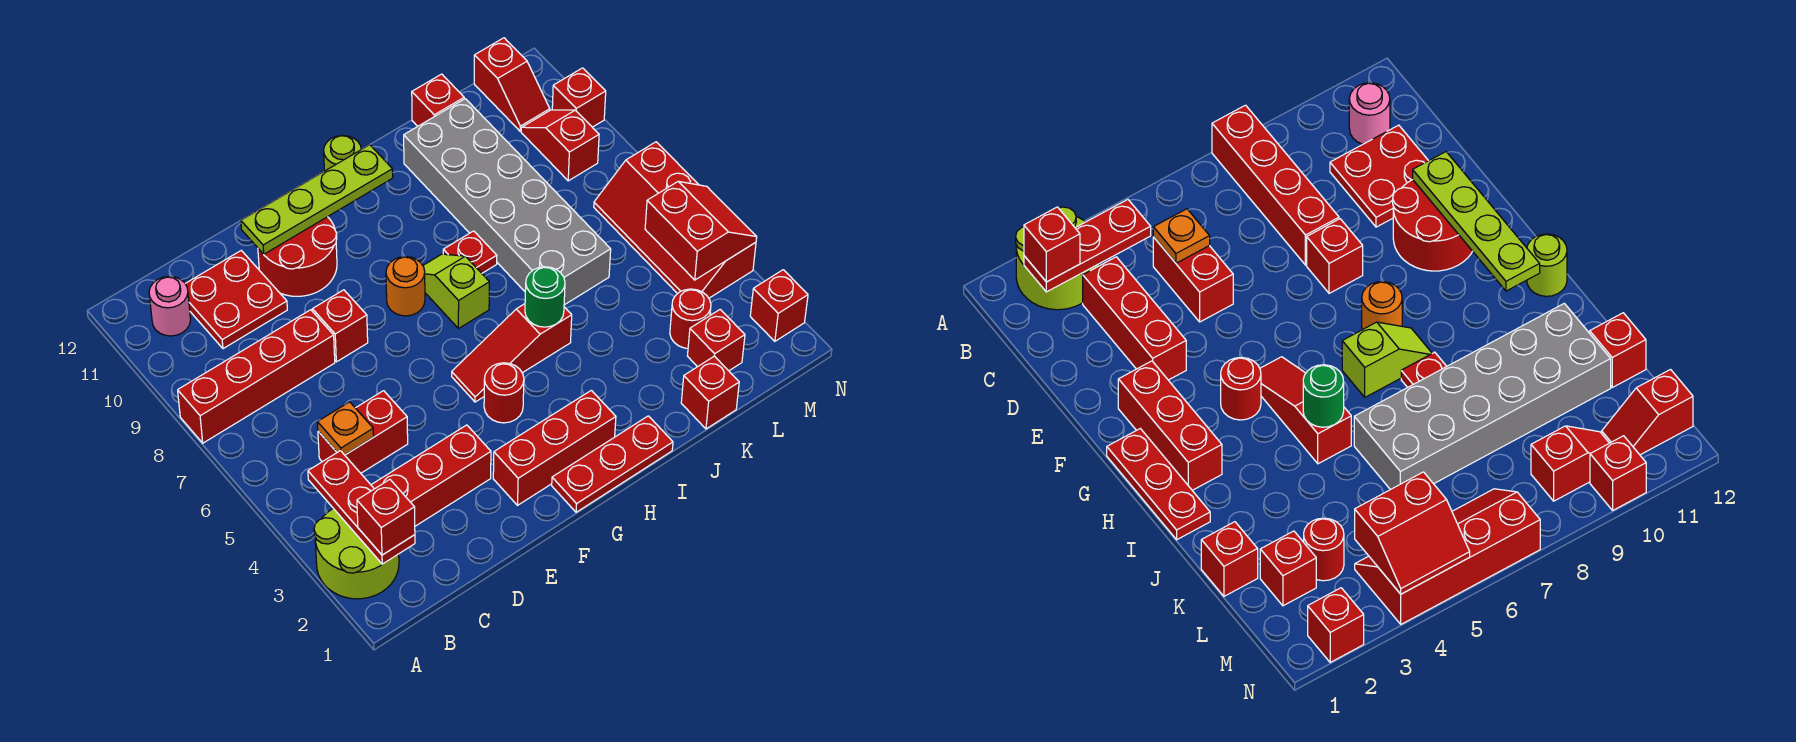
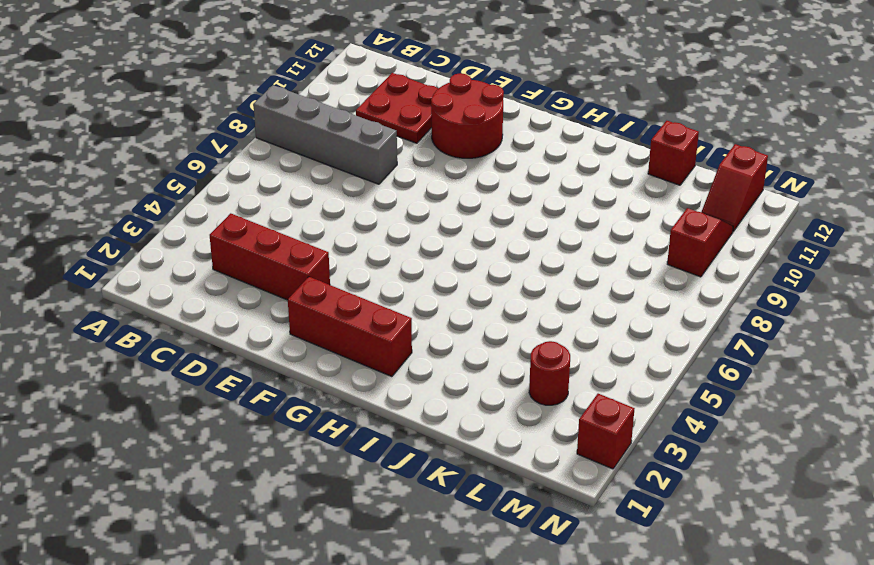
grey 1x4 brick [253,85,397,184] -> red 1x4 brick [178,310,335,443]
none -> lime 2x2 round brick [314,508,399,599]
none -> pink 1x1 round brick [149,276,191,336]
none -> red 1x2 brick [318,391,408,473]
none -> red 1x1 brick [312,290,368,362]

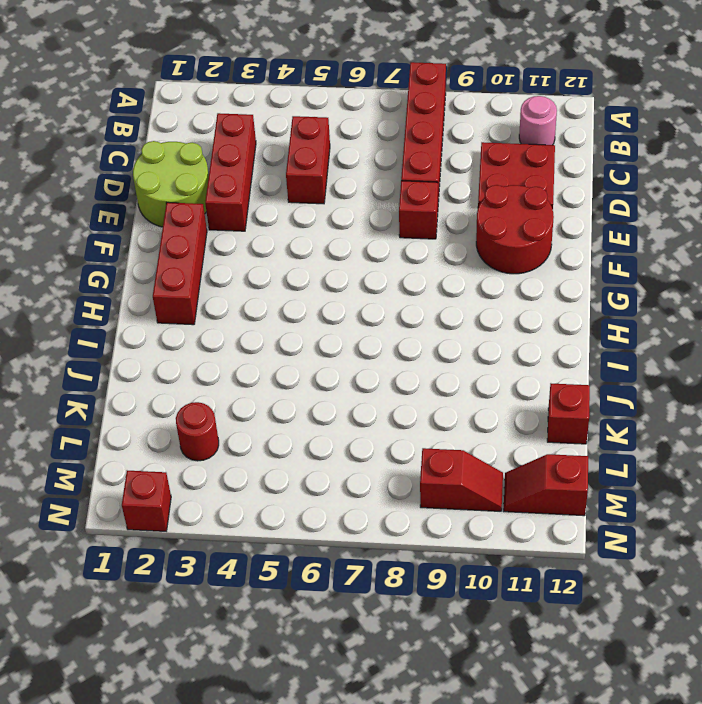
lime 2x2 round brick [133,141,209,227] -> lime 2x2 round brick moved to [314,508,399,599]
none -> red 1x3 plate [552,416,673,512]
none -> red 1x1 round brick [484,363,524,423]
none -> red 1x3 slope [452,304,572,402]
none -> orange 1x1 round brick [386,257,425,316]

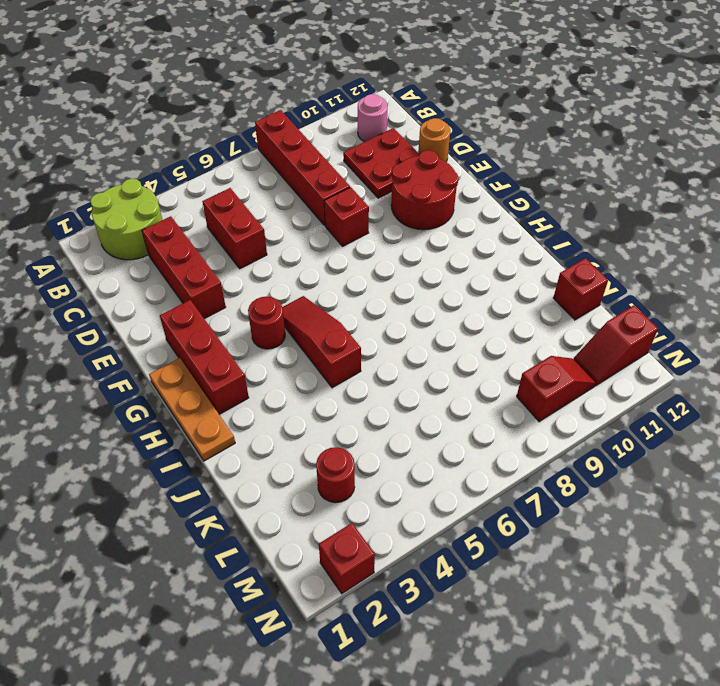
orange 1x1 round brick [418,118,450,162] -> orange 1x1 round brick moved to [386,257,425,316]
orange 1x3 plate [149,358,235,461] -> red 1x3 plate [552,416,673,512]
none -> lime 1x2 slope [423,254,489,329]
none -> lime 1x1 round brick [324,135,361,171]
none -> red 1x1 plate [443,231,497,273]
none -> grey 2x6 brick [404,99,611,305]

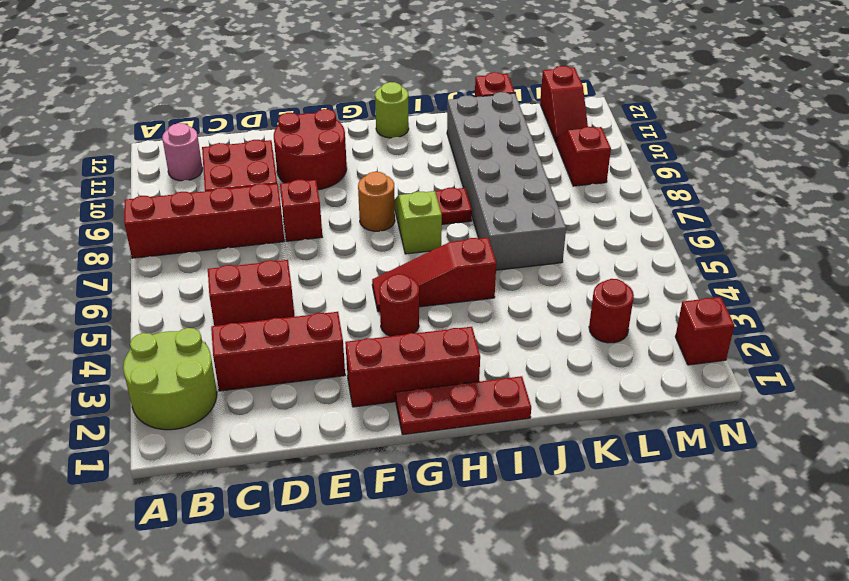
none -> red 1x1 brick [681,356,739,429]
none -> red 1x1 brick [688,309,745,371]
none -> red 2x4 slope [594,142,756,298]
none -> red 1x1 brick [552,68,606,127]

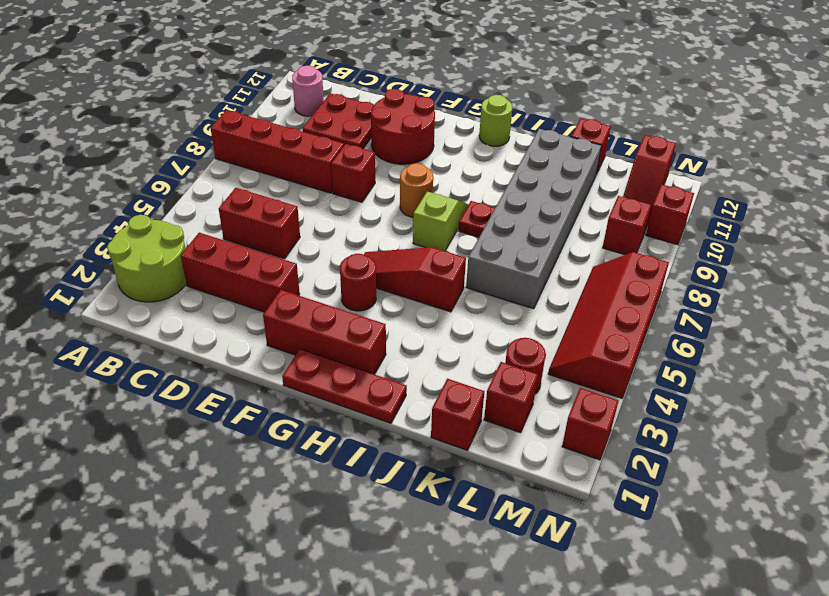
none -> red 1x3 plate [308,451,415,564]
none -> orange 1x1 plate [317,402,374,455]
none -> lime 1x4 plate [241,145,393,254]
none -> green 1x1 round brick [525,267,565,327]

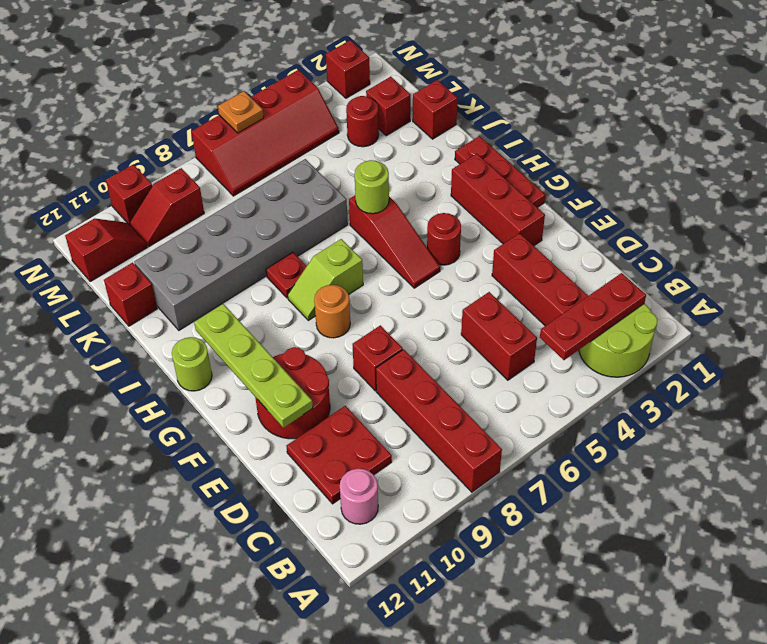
lime 1x1 round brick [355,160,389,214] -> green 1x1 round brick [525,267,565,327]
orange 1x1 plate [218,91,264,133] -> orange 1x1 plate moved to [317,402,374,455]
none -> red 2x2 slope [645,181,757,280]
none -> red 1x1 brick [357,480,415,555]

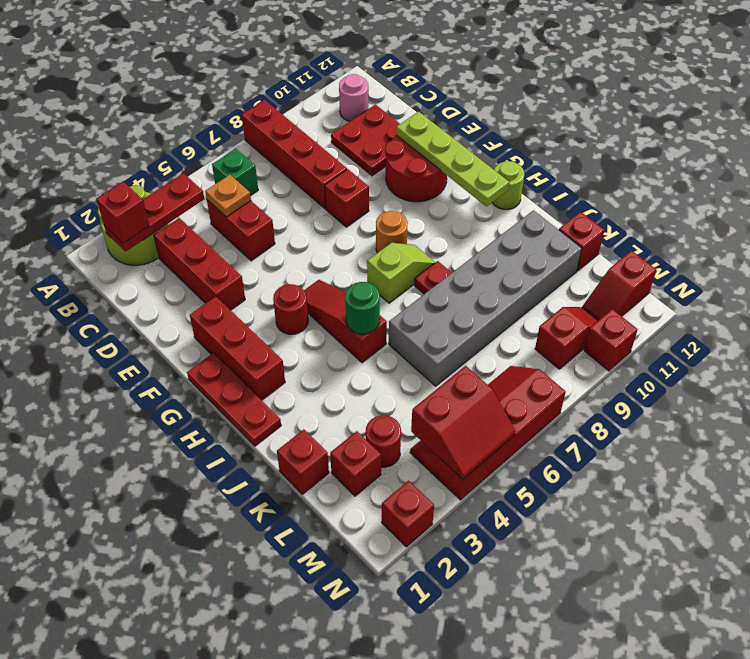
green 1x1 brick [212,149,258,196] -> none

